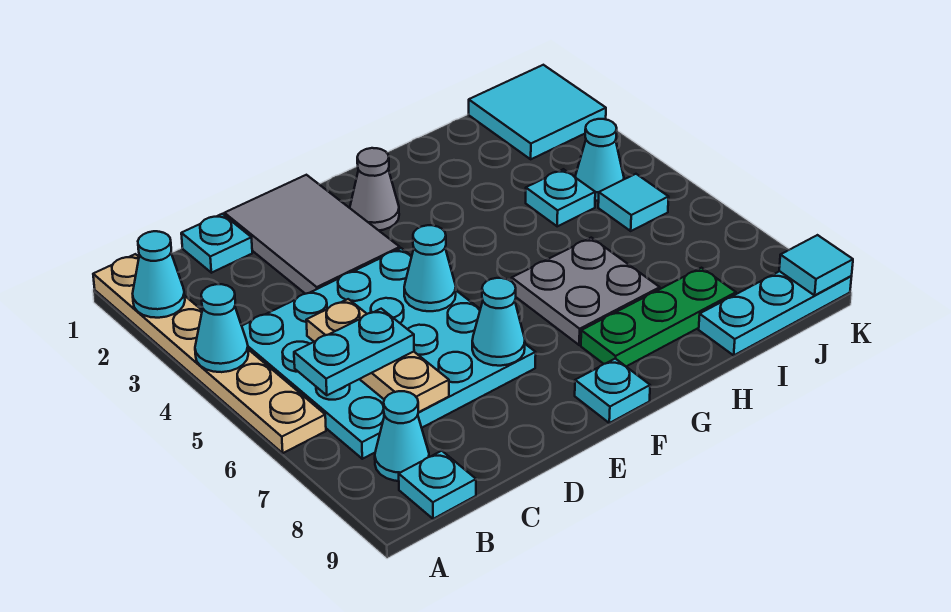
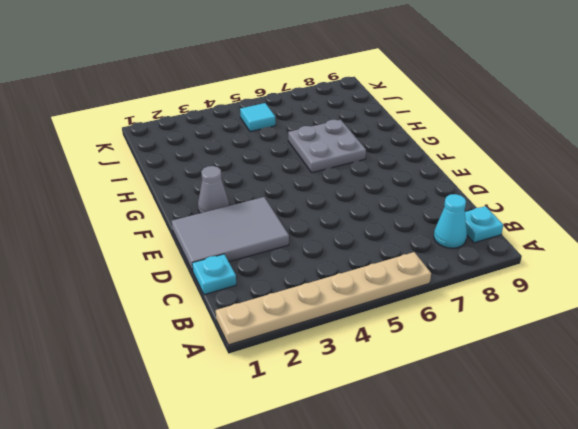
none -> cyan 4x4 plate [242,248,536,459]
none -> cyan 1x1 plate [575,359,650,423]
none -> green 1x3 plate [581,268,736,366]

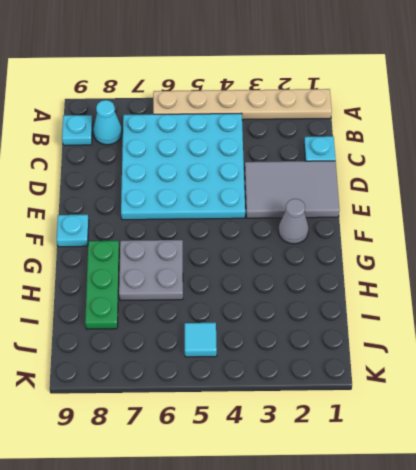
none -> cyan 1x1 plate [526,169,595,226]
none -> cyan 1x3 plate [699,271,852,355]
none -> cyan 2x2 tile [469,65,606,159]

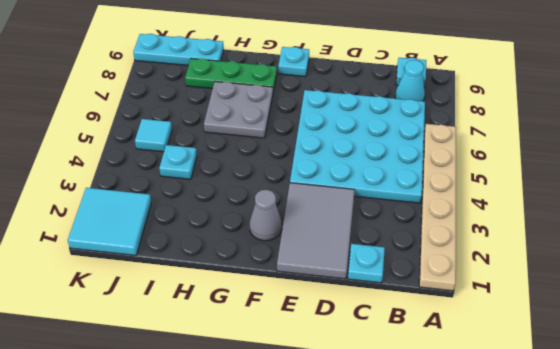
none -> cyan 1x1 cone [575,119,624,201]
none -> cyan 1x1 cone [133,231,185,318]
none -> cyan 1x1 cone [195,284,248,372]

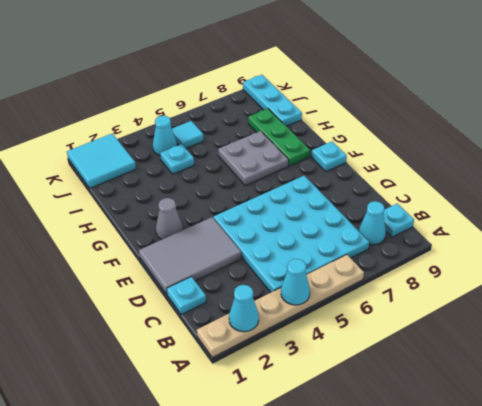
none -> tan 1x3 plate [306,299,449,412]
none -> cyan 1x1 cone [404,225,456,311]
none -> cyan 1x1 cone [472,278,525,366]

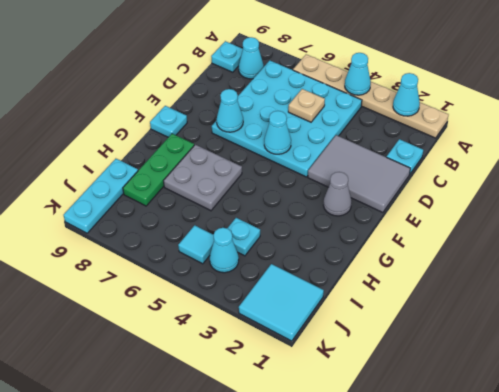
tan 1x1 plate [288,89,325,122] -> tan 1x3 plate [306,299,449,412]
none -> cyan 1x1 tile [779,235,853,295]
none -> cyan 1x2 plate [294,309,414,395]

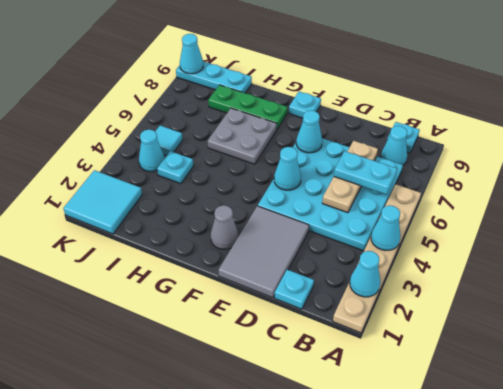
cyan 1x1 cone [180,34,203,74] -> cyan 1x1 tile [779,235,853,295]

